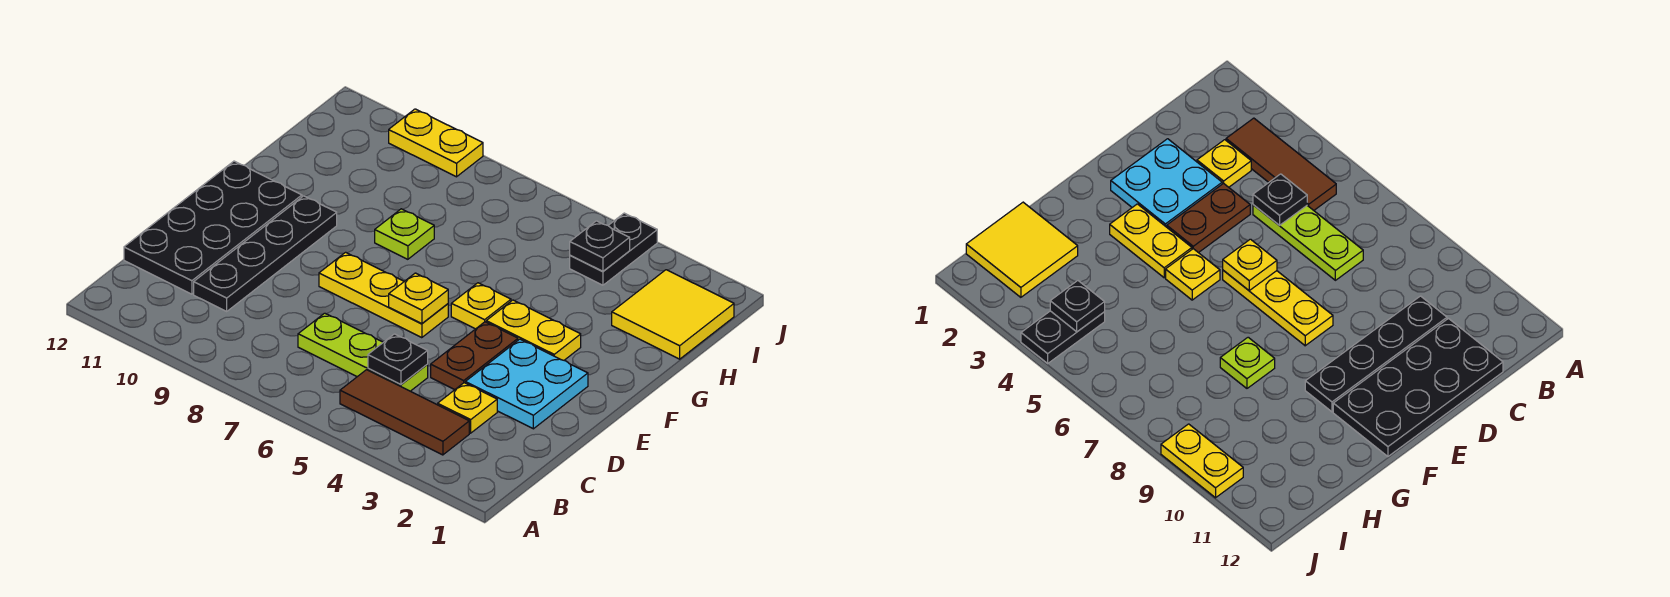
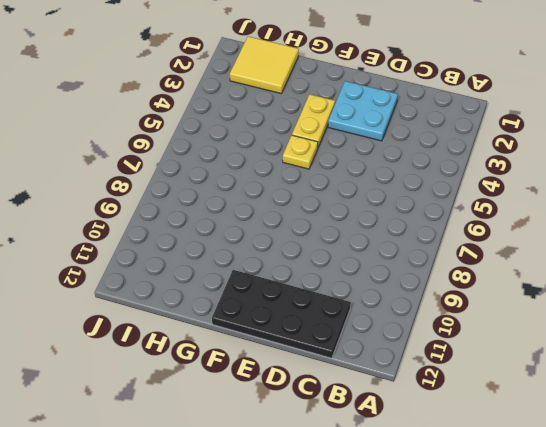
none -> brown 1x3 tile [340,370,469,455]
none -> yellow 1x1 plate [438,383,497,433]
none -> lime 1x3 plate [298,313,428,391]

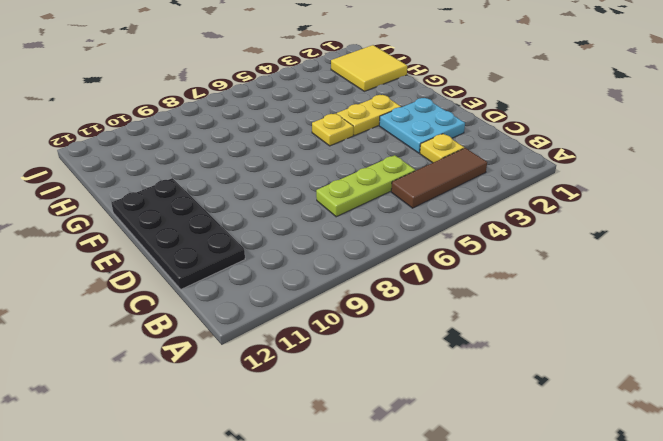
none -> black 1x4 plate [194,196,337,311]
none -> brown 1x2 plate [431,322,518,390]
none -> yellow 1x3 plate [319,252,448,338]

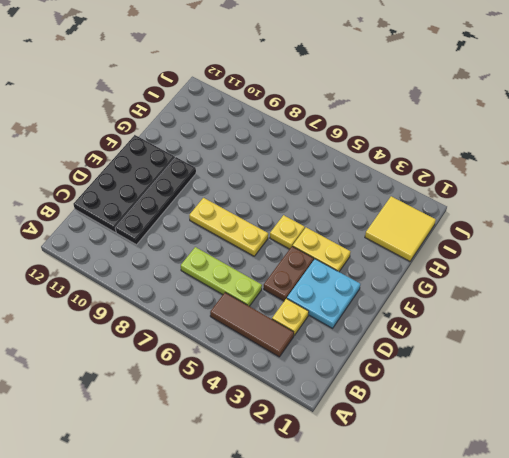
none -> lime 1x1 plate [375,209,434,259]
none -> black 1x2 plate [570,213,657,285]
none -> yellow 1x2 plate [389,109,483,177]

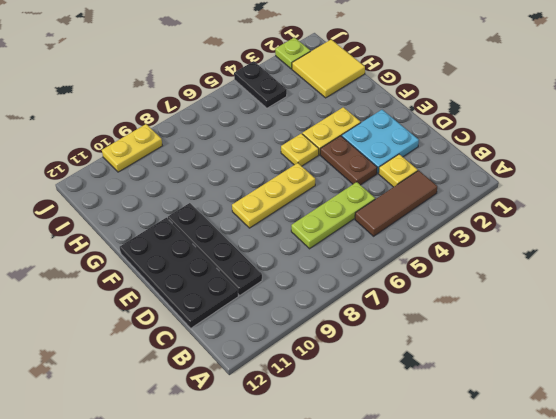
lime 1x1 plate [275,37,310,69] -> lime 1x1 plate moved to [375,209,434,259]
none -> black 1x1 plate [368,334,428,385]
none -> yellow 1x1 plate [389,273,448,324]
none -> black 1x1 plate [570,221,630,271]

